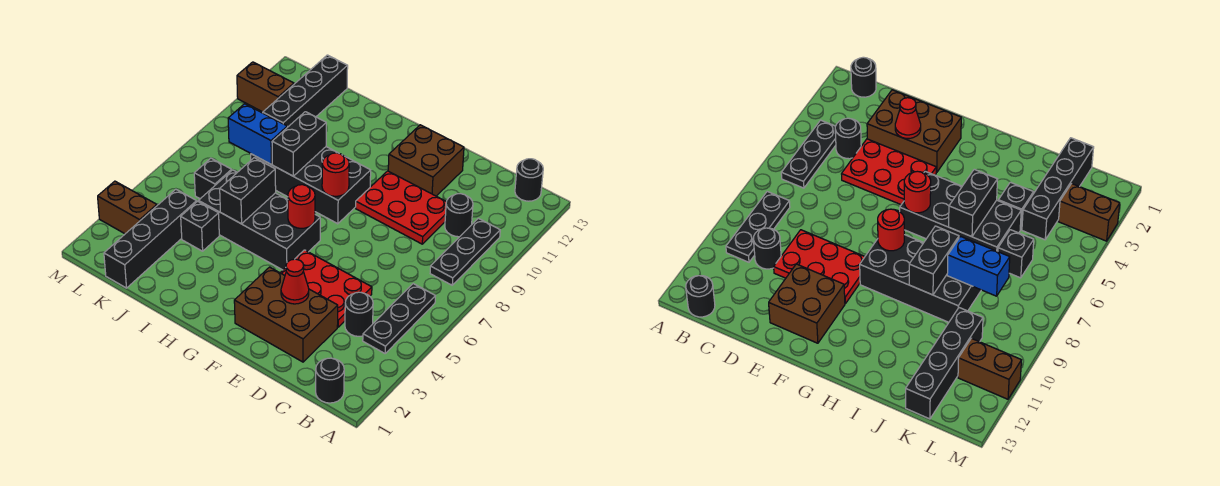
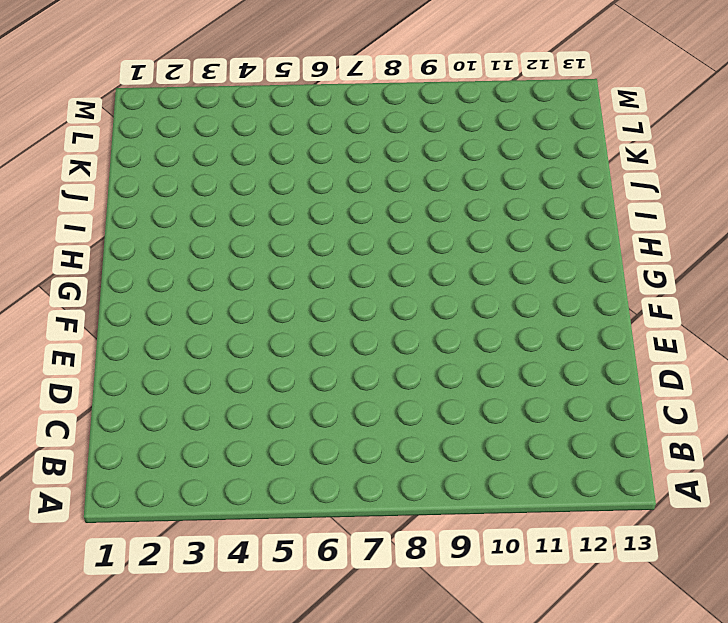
none -> black 1x1 round brick [316,358,344,403]
none -> black 1x3 plate [363,284,435,353]
none -> black 1x3 plate [430,218,500,285]

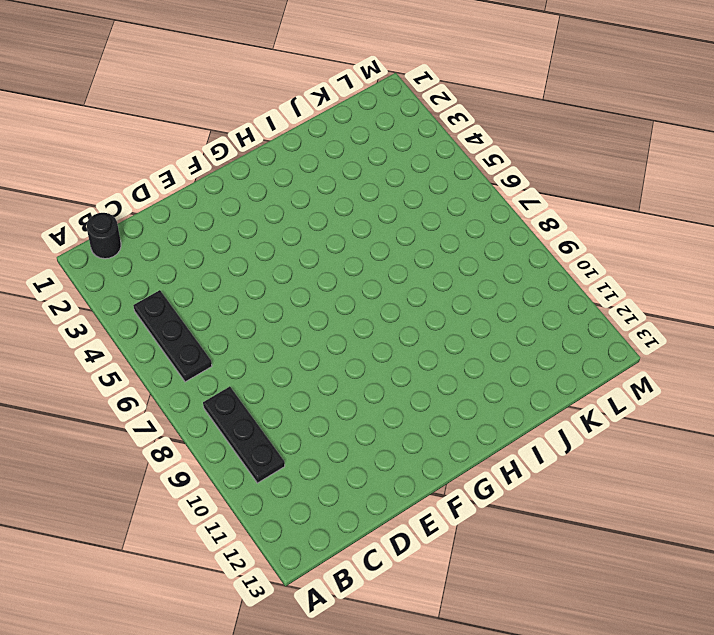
none -> black 1x1 round brick [515,159,543,201]
none -> black 1x1 round brick [345,292,373,336]
none -> black 1x1 round brick [445,194,473,237]

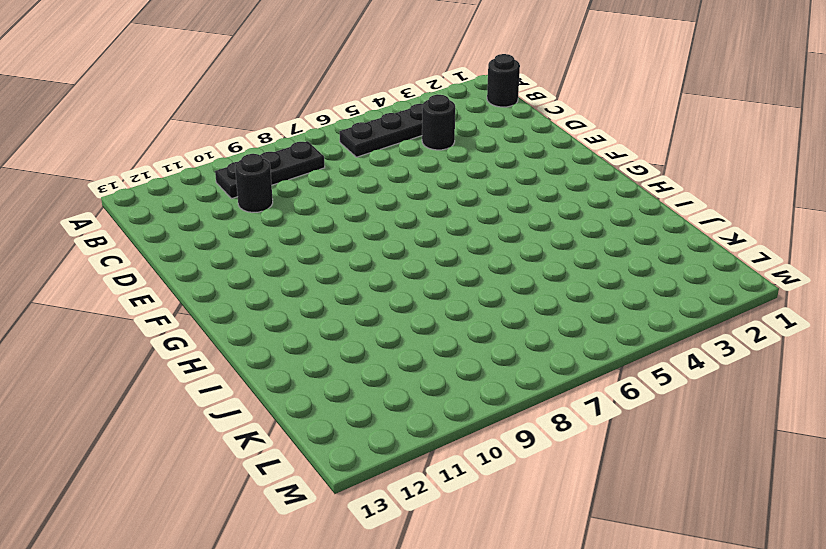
none -> black 1x1 round brick [515,159,543,201]
none -> brown 2x3 brick [234,267,338,362]
none -> red 2x3 plate [280,250,372,327]

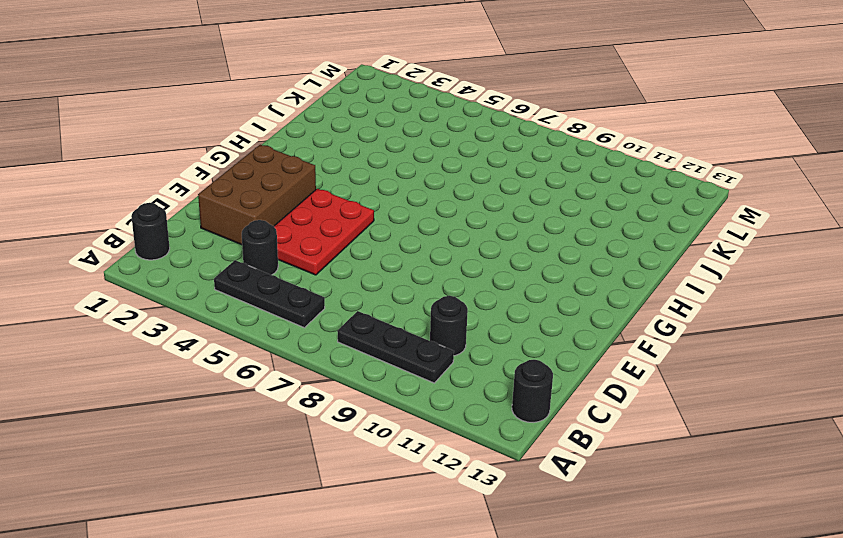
none -> red 2x3 plate [356,171,446,244]
none -> brown 2x2 brick [388,125,464,196]
none -> black 2x4 brick [198,170,320,270]

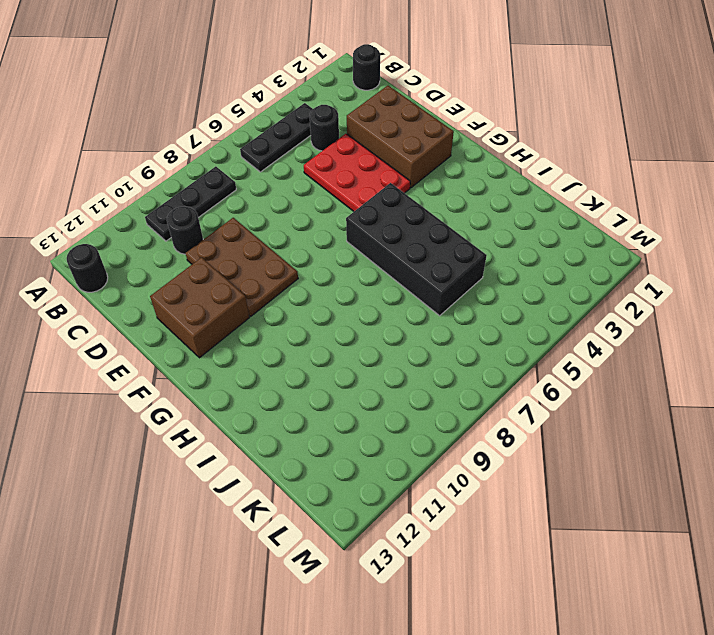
brown 2x3 plate [186,218,298,316] -> red 2x3 plate [356,171,446,244]
none -> black 2x4 brick [251,126,371,224]
none -> black 1x1 brick [181,201,219,251]
none -> black 1x4 brick [104,189,197,288]

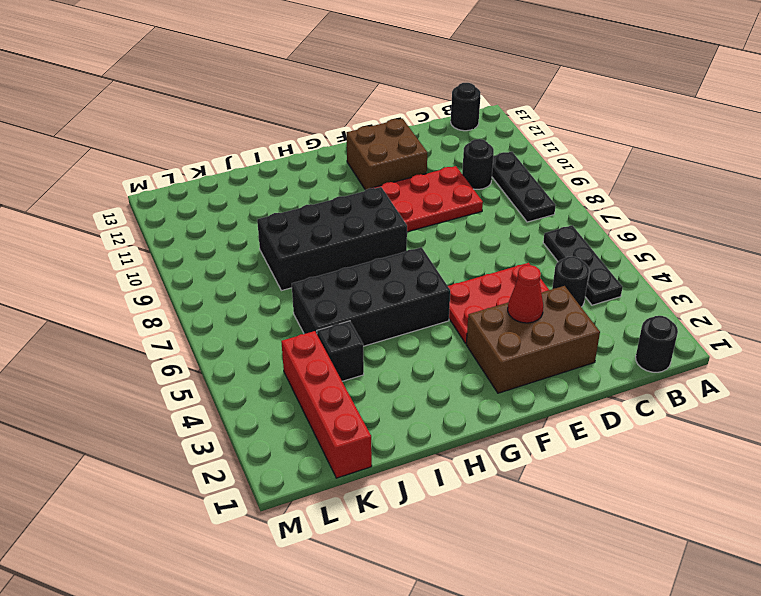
red 1x4 brick [281,331,372,478] -> black 1x4 brick [104,189,197,288]
none -> black 1x1 brick [194,158,232,199]
none -> black 1x4 brick [263,55,348,127]
none -> brown 1x2 brick [98,181,157,234]

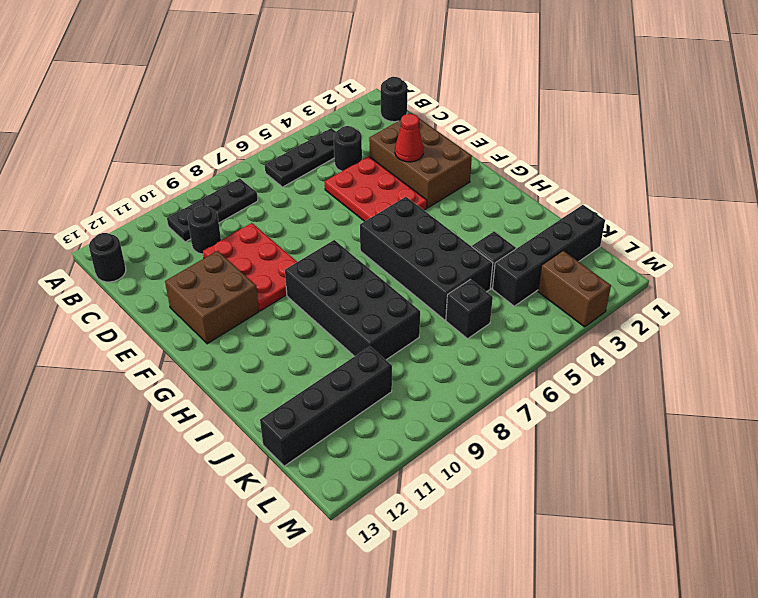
none -> brown 1x2 brick [237,62,294,112]
none -> red 1x1 round brick [288,185,315,228]
none -> red 1x1 round brick [322,153,349,196]

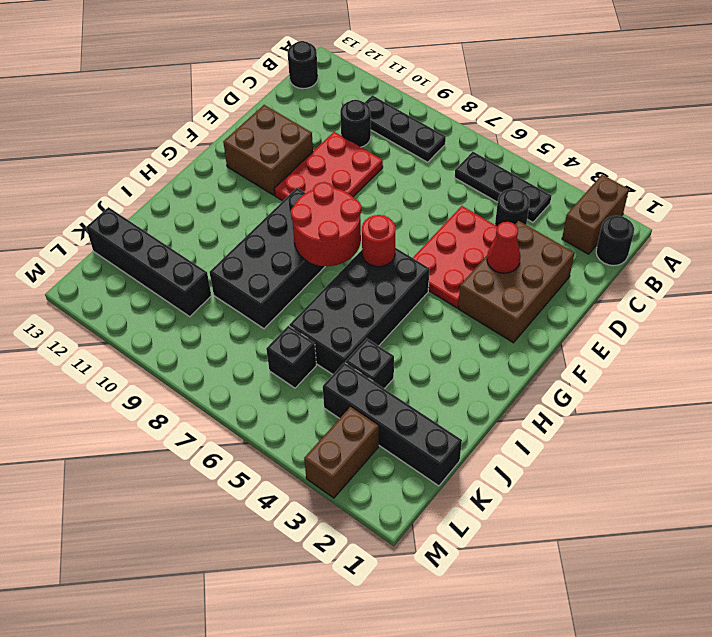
brown 1x2 brick [562,175,629,254] -> brown 1x2 brick moved to [237,62,294,112]
red 2x2 round brick [291,182,361,266] -> red 1x1 round brick [322,153,349,196]
none -> black 1x2 brick [220,158,276,224]
none -> black 1x2 brick [272,112,326,176]
none -> blue 1x2 brick [228,104,287,164]

